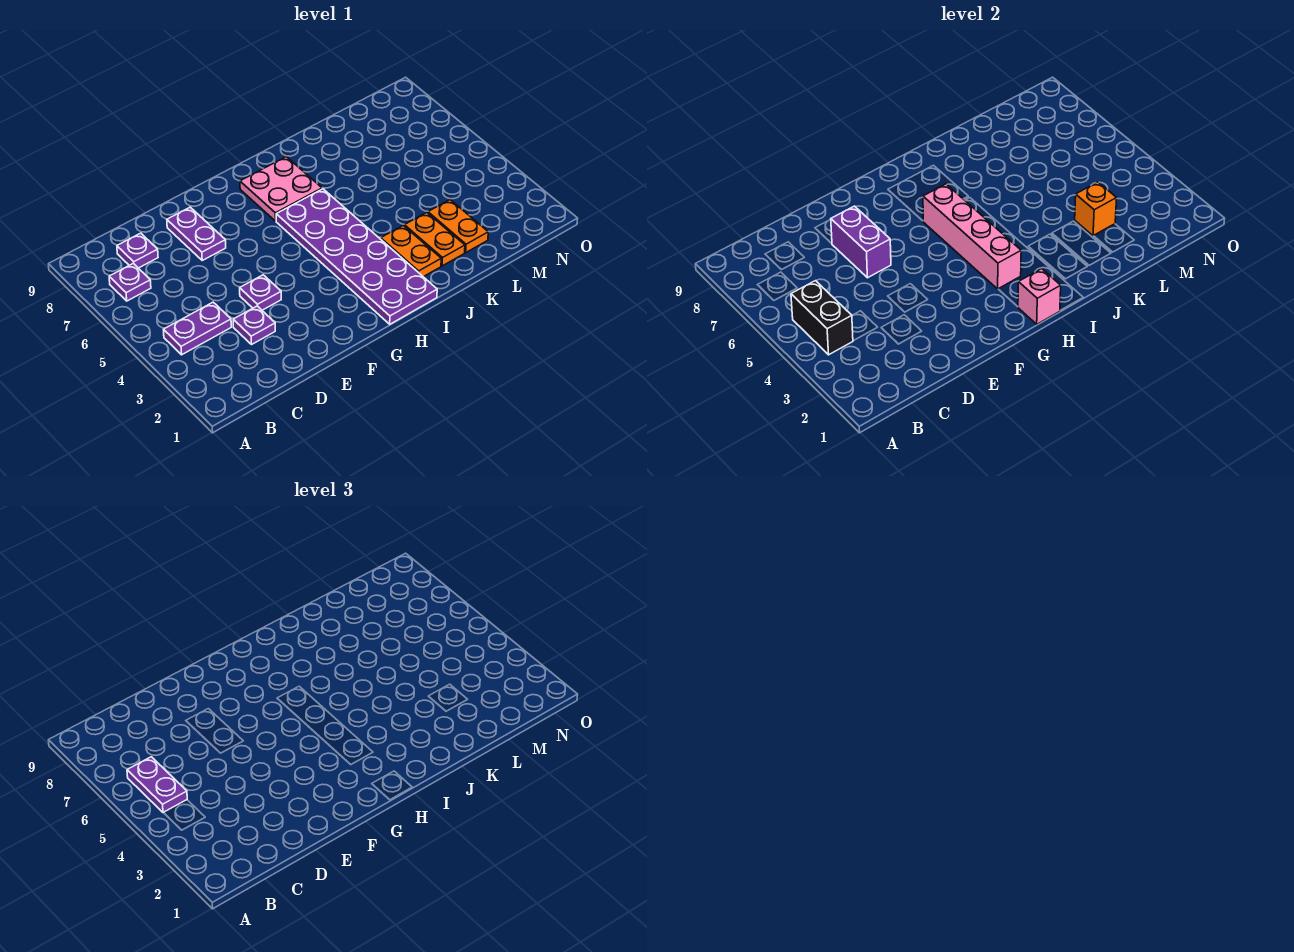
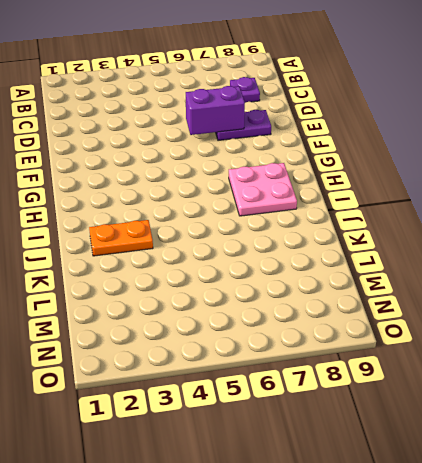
none -> purple 1x2 plate [164,302,231,355]
none -> purple 1x1 plate [109,263,151,301]
none -> purple 1x1 plate [233,306,275,345]

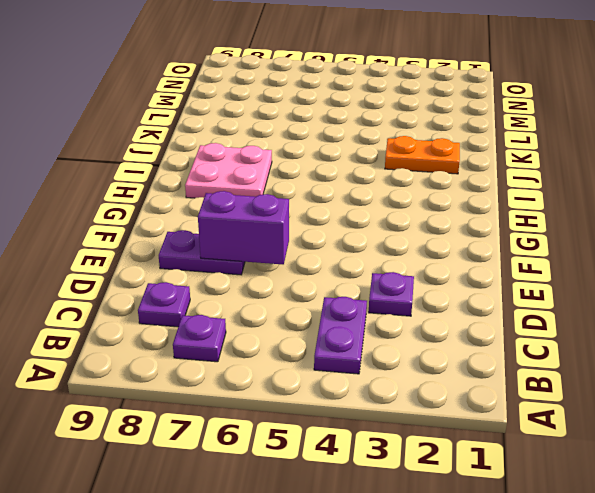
none -> purple 1x1 plate [240,275,281,310]
none -> purple 2x6 plate [276,189,437,324]
none -> orange 1x2 plate [404,213,465,266]

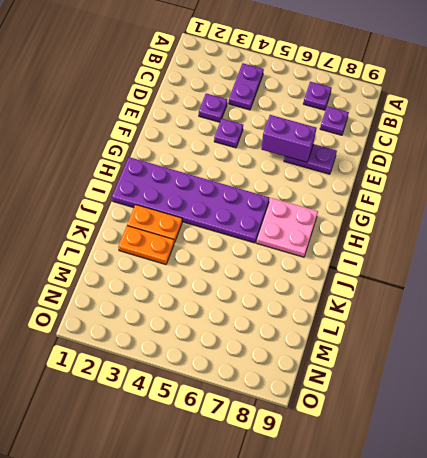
none -> orange 1x2 plate [428,200,488,252]
none -> black 1x2 brick [791,281,853,355]
none -> pink 1x1 brick [1018,269,1061,324]

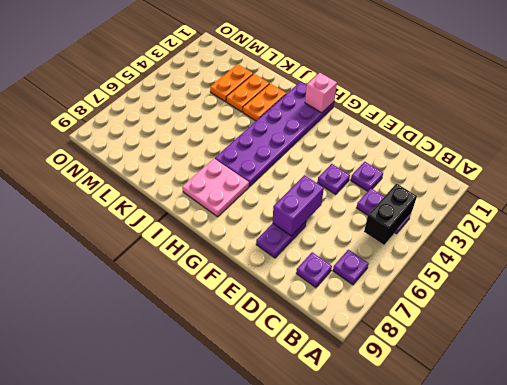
none -> pink 1x4 brick [923,184,1021,289]
none -> orange 1x1 brick [1075,182,1117,236]
none -> purple 1x2 plate [127,757,187,813]

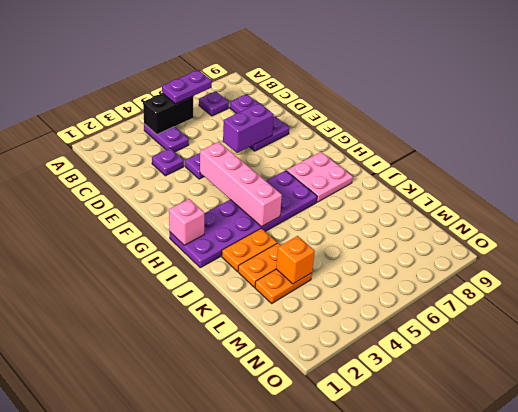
pink 1x4 brick [200,142,282,227] -> pink 1x4 brick turned to [923,184,1021,289]

